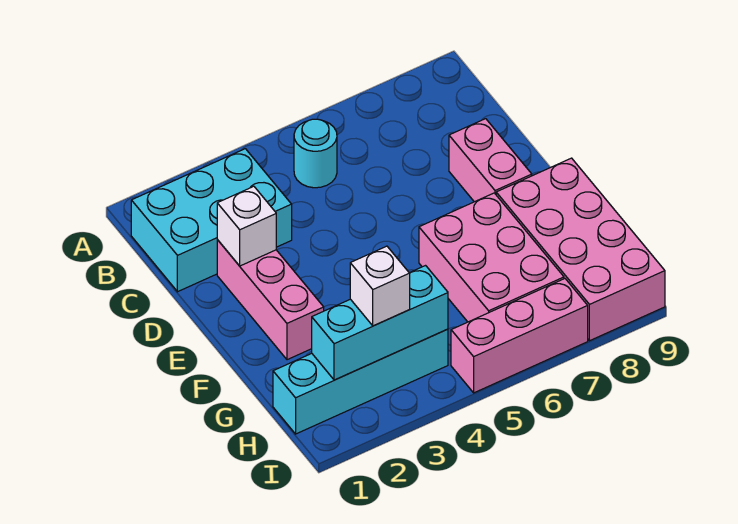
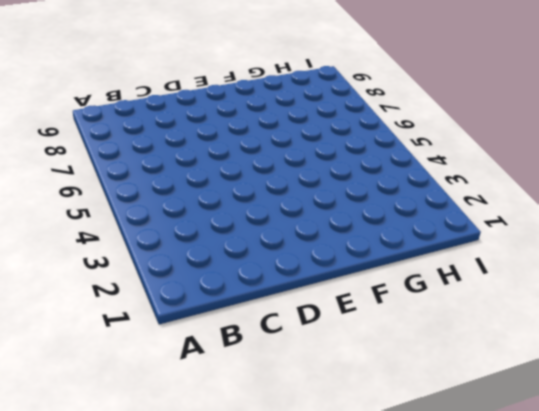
none -> cyan 2x3 brick [131,149,292,292]
none -> cyan 1x1 round brick [294,119,337,188]

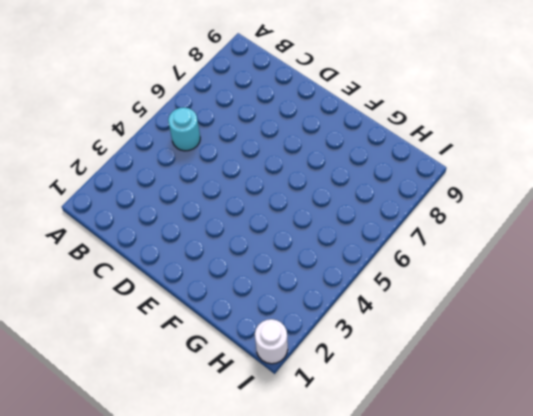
white 1x1 round brick [255,319,288,364] -> none
none -> cyan 2x3 brick [131,149,292,292]
none -> pink 1x3 brick [217,240,324,360]

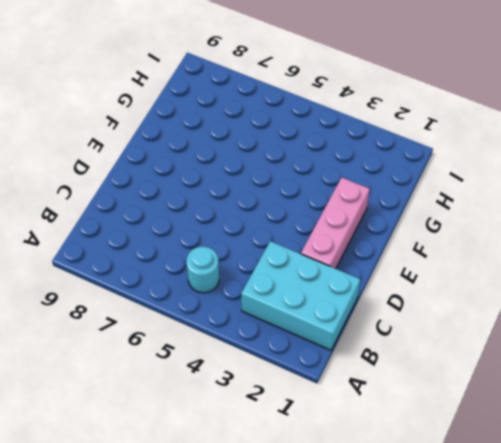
none -> pink 1x2 brick [449,119,532,202]
none -> pink 2x3 brick [419,193,564,322]

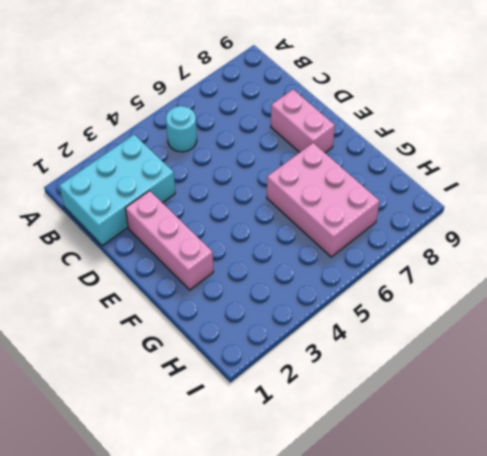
none -> pink 2x4 brick [496,158,665,341]
none -> cyan 1x4 brick [273,329,448,434]

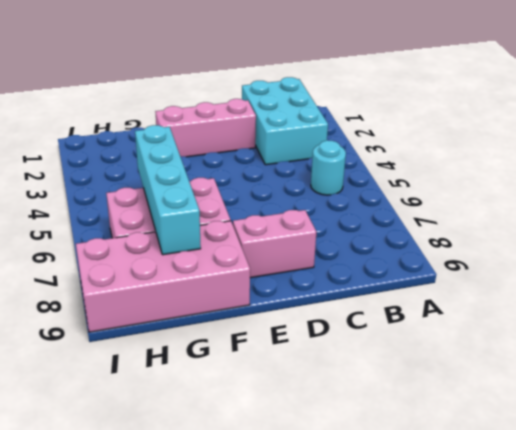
cyan 1x4 brick [135,125,201,255] -> cyan 1x4 brick moved to [273,329,448,434]
none -> pink 1x3 brick [451,279,588,393]
none -> white 1x1 brick [217,186,276,266]

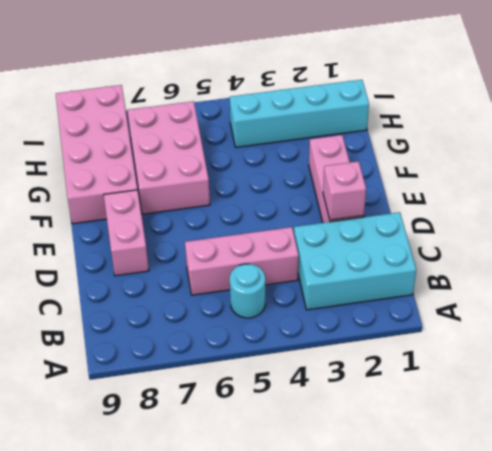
pink 1x3 brick [185,227,299,295] -> pink 1x3 brick moved to [451,279,588,393]
pink 1x1 brick [323,161,366,220] -> white 1x1 brick [217,186,276,266]
none -> cyan 1x3 brick [312,266,448,380]
none -> white 1x1 brick [350,246,410,326]

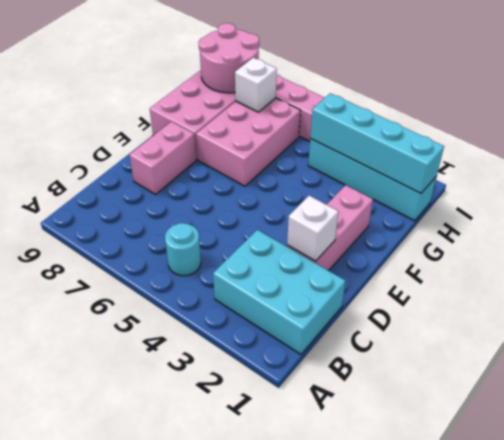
cyan 1x4 brick [310,93,444,193] -> cyan 1x3 brick [312,266,448,380]
white 1x1 brick [235,58,277,112] -> white 1x1 brick moved to [350,246,410,326]
pink 2x2 round brick [199,23,259,93] -> none

